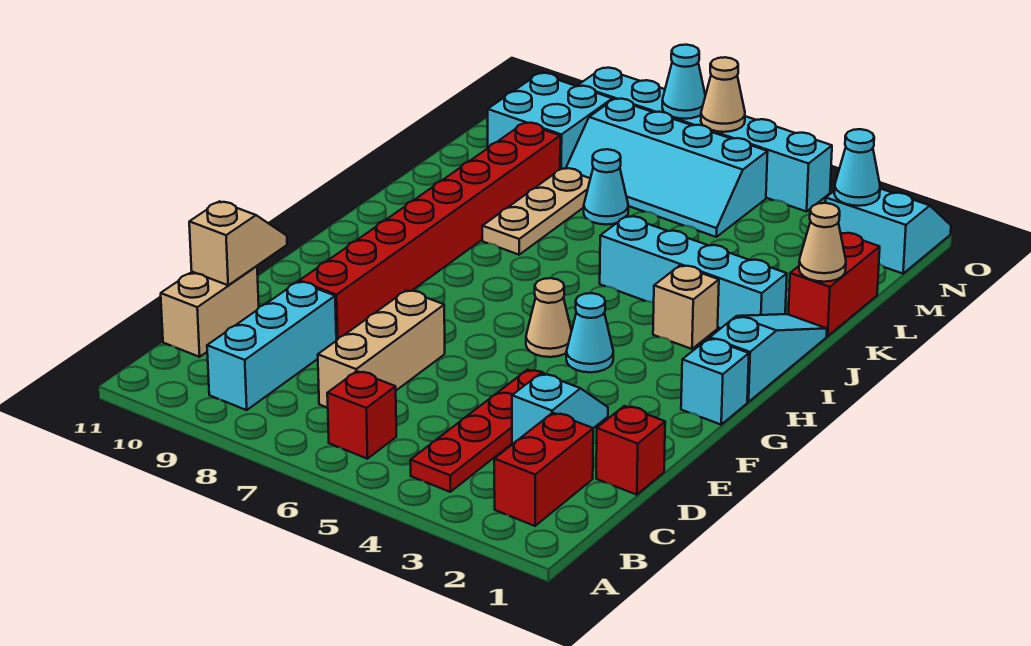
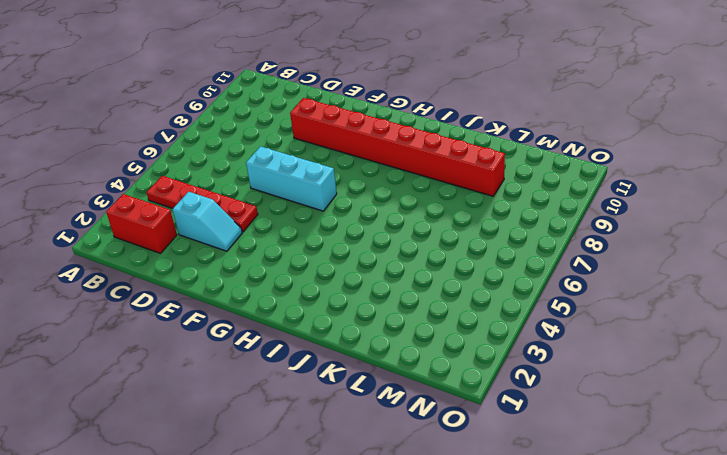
cyan 1x3 brick [246,146,337,211] -> cyan 1x3 brick moved to [207,282,336,410]
none -> red 1x1 brick [327,371,396,459]
none -> tan 1x3 brick [318,290,445,408]
none -> tan 1x2 brick [161,266,259,357]

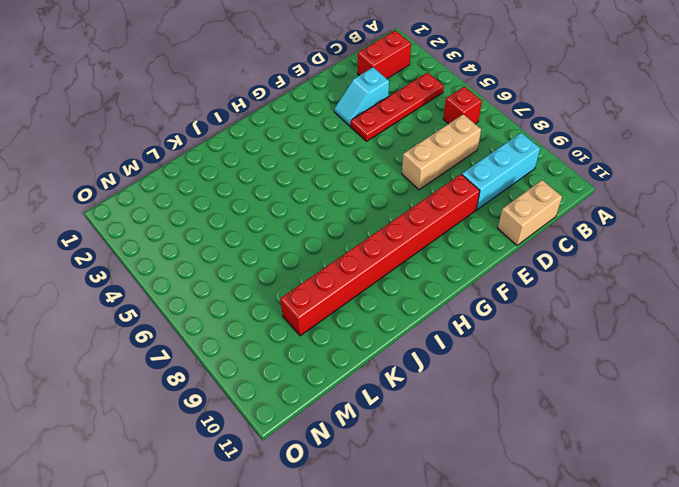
none -> red 1x1 brick [596,406,665,495]
none -> cyan 1x1 brick [681,338,749,425]
none -> cyan 1x1 cone [566,293,613,372]

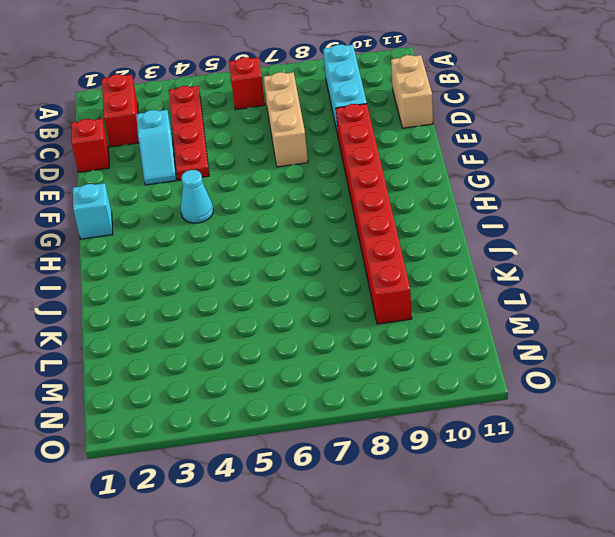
none -> tan 1x1 cone [526,278,572,357]
none -> cyan 1x3 slope [710,314,827,402]
none -> tan 1x1 brick [653,266,719,349]

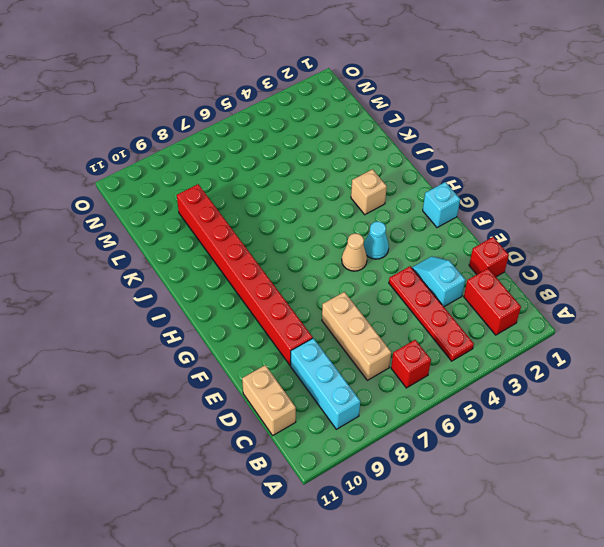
none -> cyan 1x3 slope [710,314,827,402]
none -> cyan 1x4 brick [600,216,787,328]
none -> tan 1x3 plate [482,168,590,255]

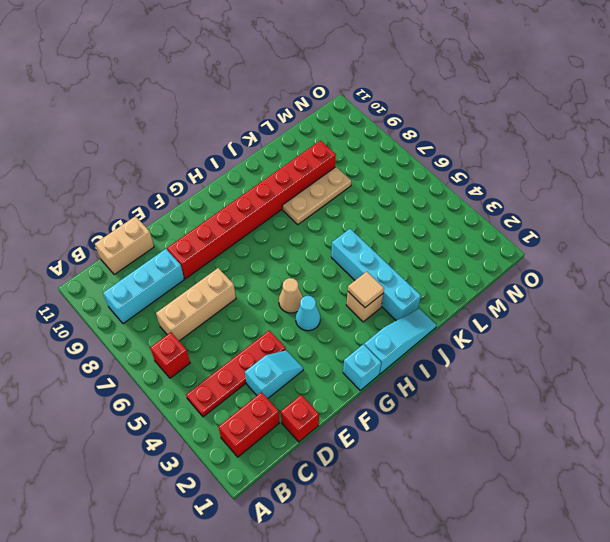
tan 1x1 tile [348,272,384,307] -> none
none -> red 1x2 brick [788,233,880,336]
none -> cyan 1x1 cone [584,149,628,225]
none -> cyan 2x4 slope [566,99,768,237]

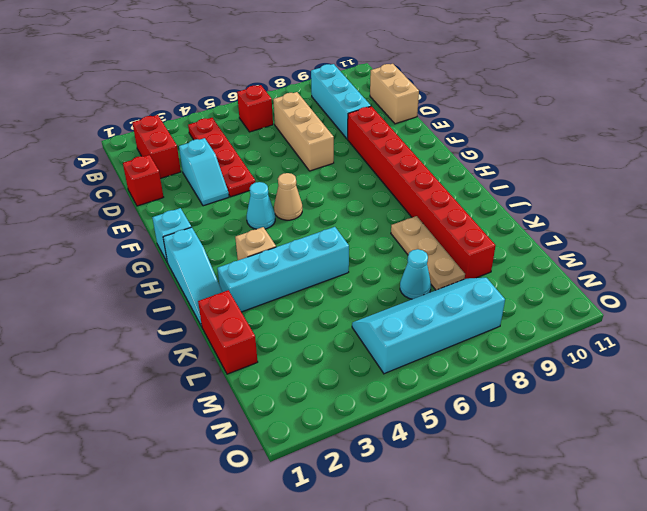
none -> cyan 2x2 brick [488,73,612,169]
none -> cyan 2x2 slope [826,189,951,274]
none -> cyan 1x6 brick [578,68,832,212]

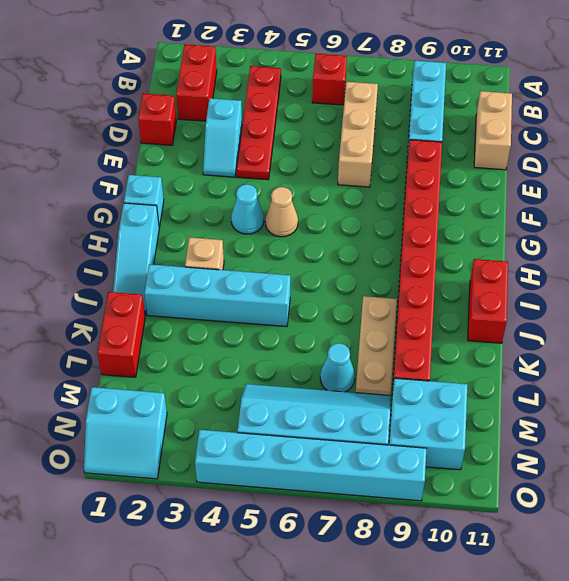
red 1x2 brick [468,259,508,343] -> none
none -> tan 1x2 slope [189,201,287,285]
none -> tan 1x1 cone [799,203,846,282]
none -> cyan 1x1 cone [834,129,880,206]

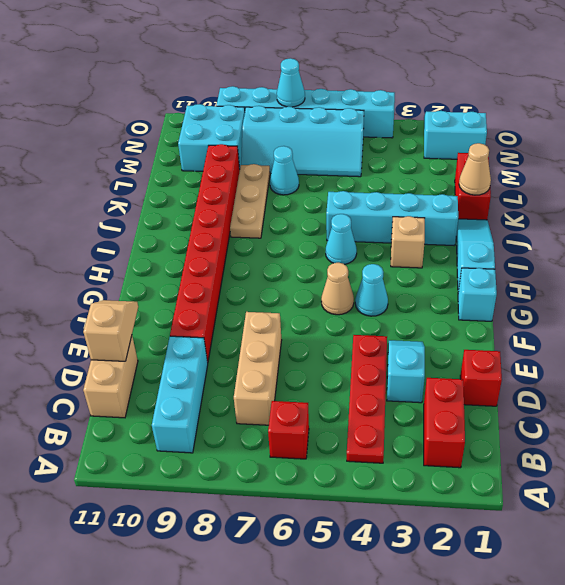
cyan 1x1 cone [326,214,357,264] -> cyan 1x1 cone moved to [834,129,880,206]
none -> tan 1x1 cone [701,57,745,132]

